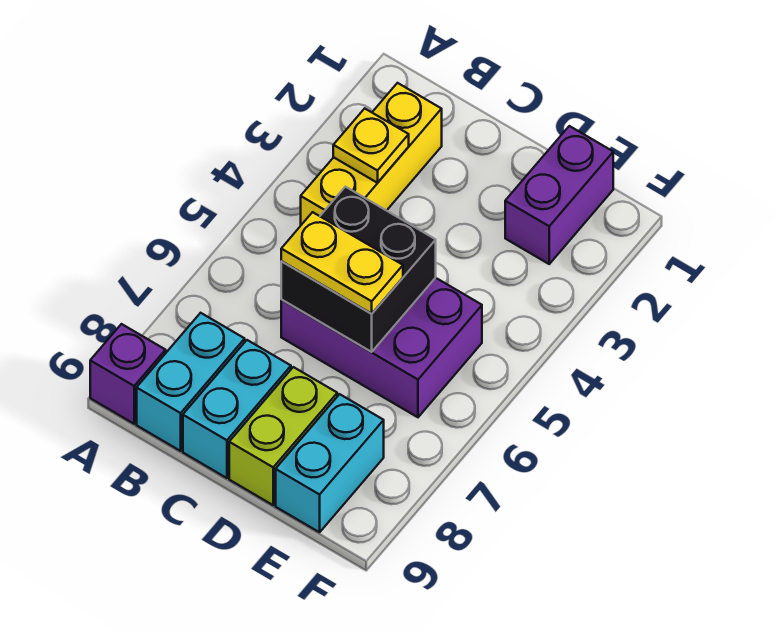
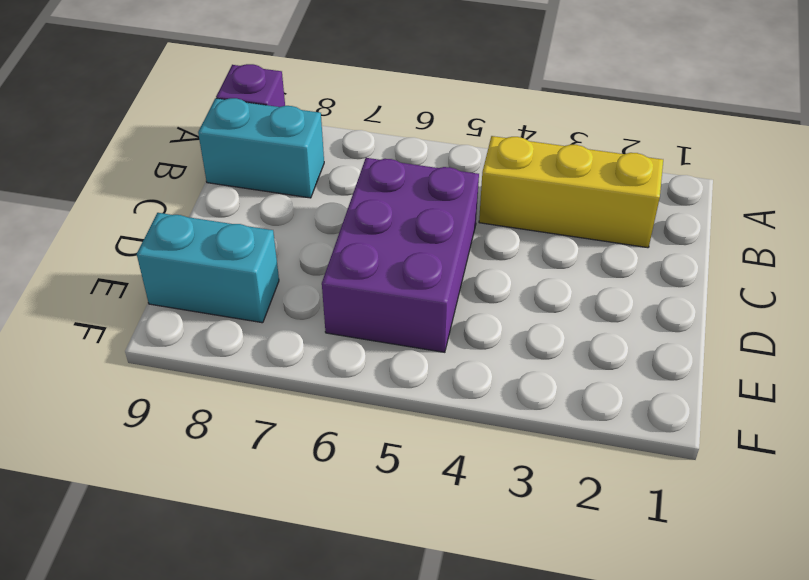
none -> cyan 1x2 brick [183,340,291,478]
none -> lime 1x2 brick [229,367,337,505]

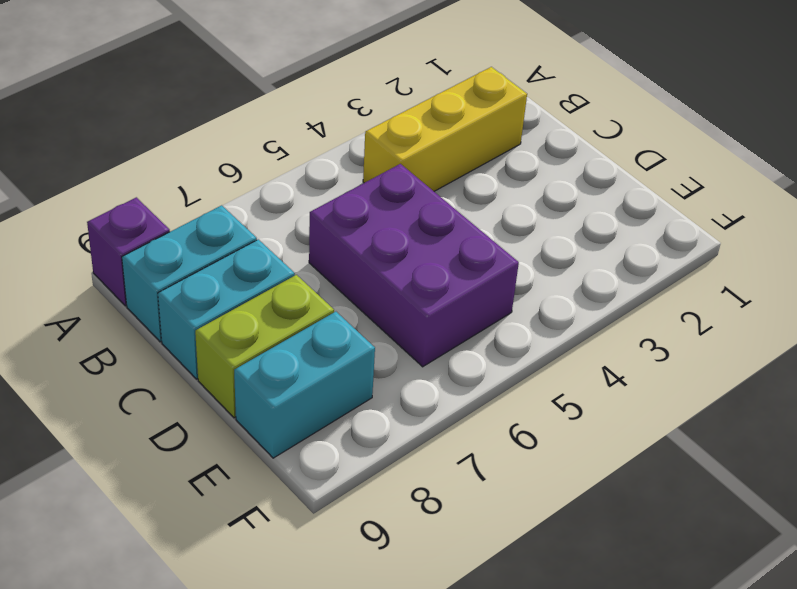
none -> purple 1x2 brick [505,126,613,264]
none -> yellow 1x1 plate [333,109,409,183]

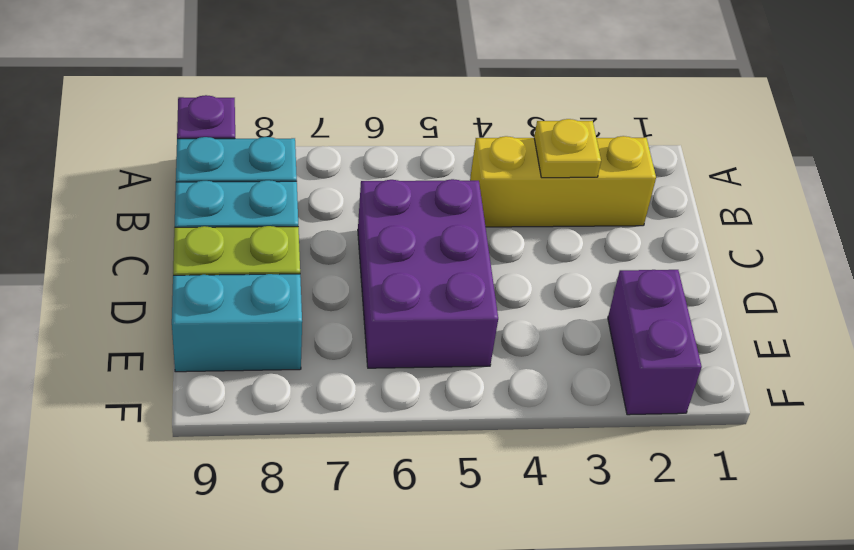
purple 1x2 brick [608,270,702,415] -> purple 1x2 brick turned to [505,126,613,264]
none -> black 2x2 brick [281,187,436,352]
none -> yellow 1x2 plate [281,212,403,314]

